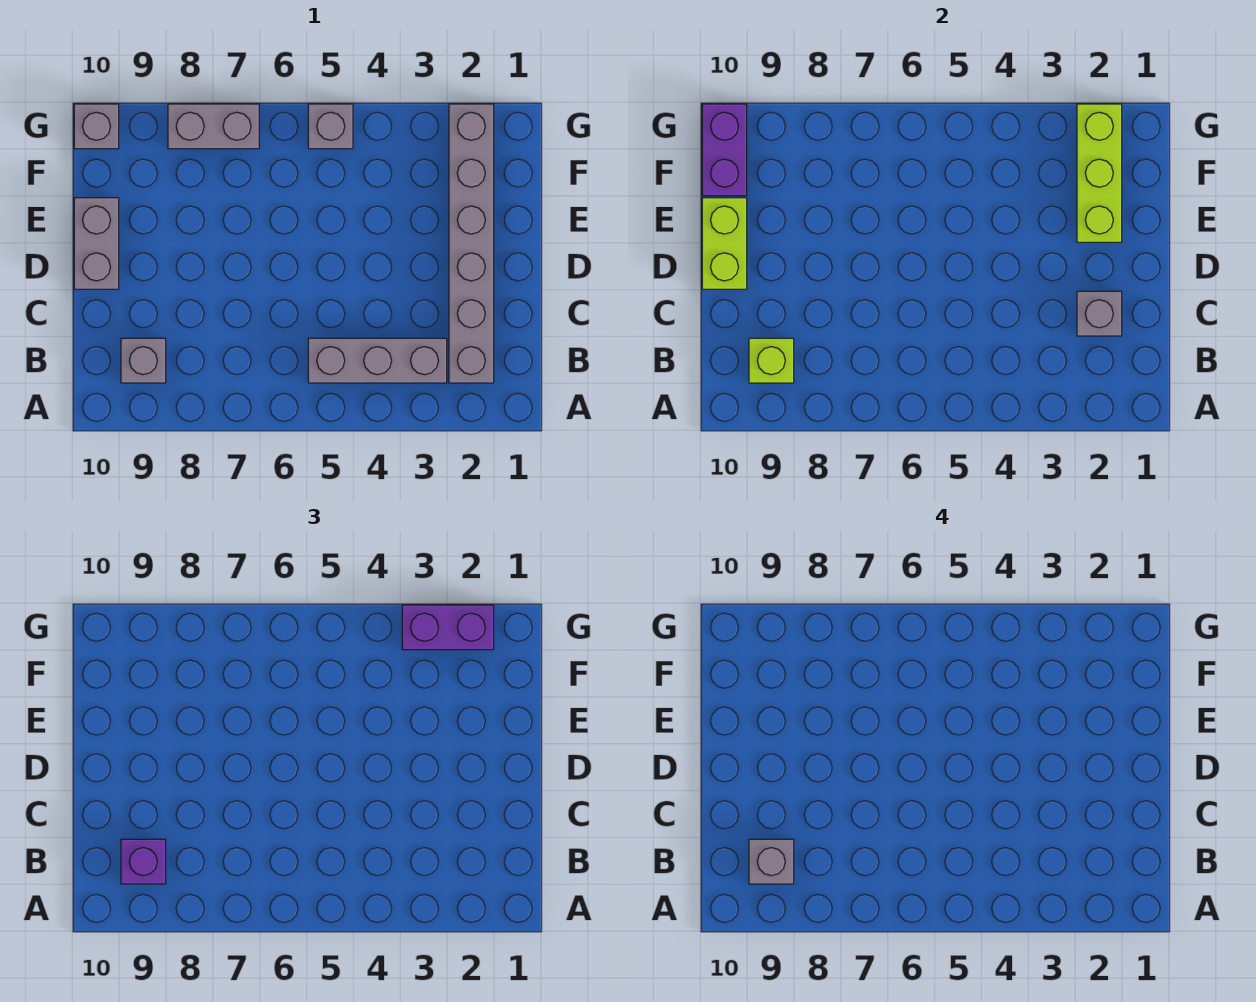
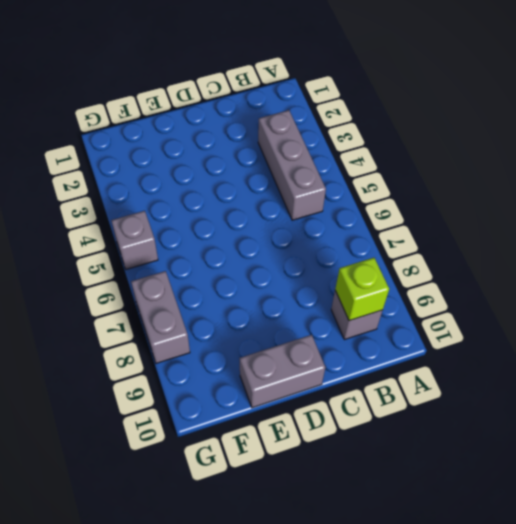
none -> grey 1x6 brick [449,104,494,383]
none -> grey 1x1 brick [74,104,119,149]
none -> grey 1x1 brick [1077,291,1122,336]

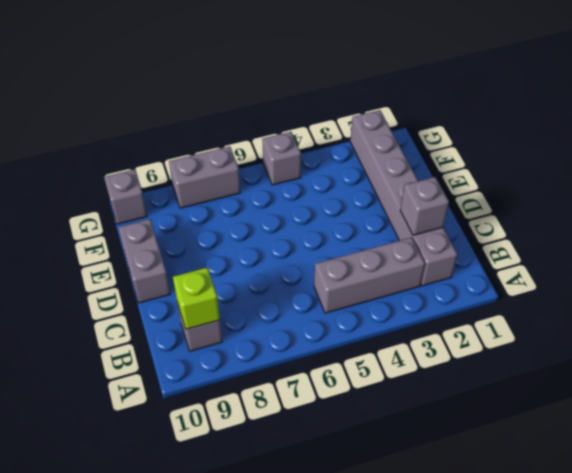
none -> lime 1x2 brick [702,198,747,289]
none -> lime 1x3 brick [1077,104,1122,242]
none -> purple 1x2 brick [702,104,747,196]

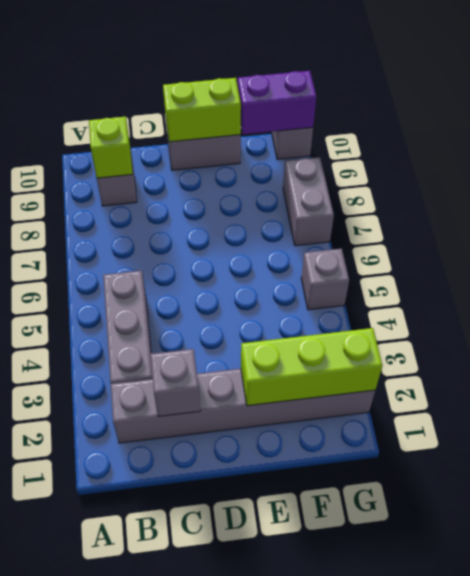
none -> purple 1x1 brick [121,839,166,884]
none -> purple 1x2 brick [402,605,494,650]
none -> grey 1x1 brick [749,839,794,884]

